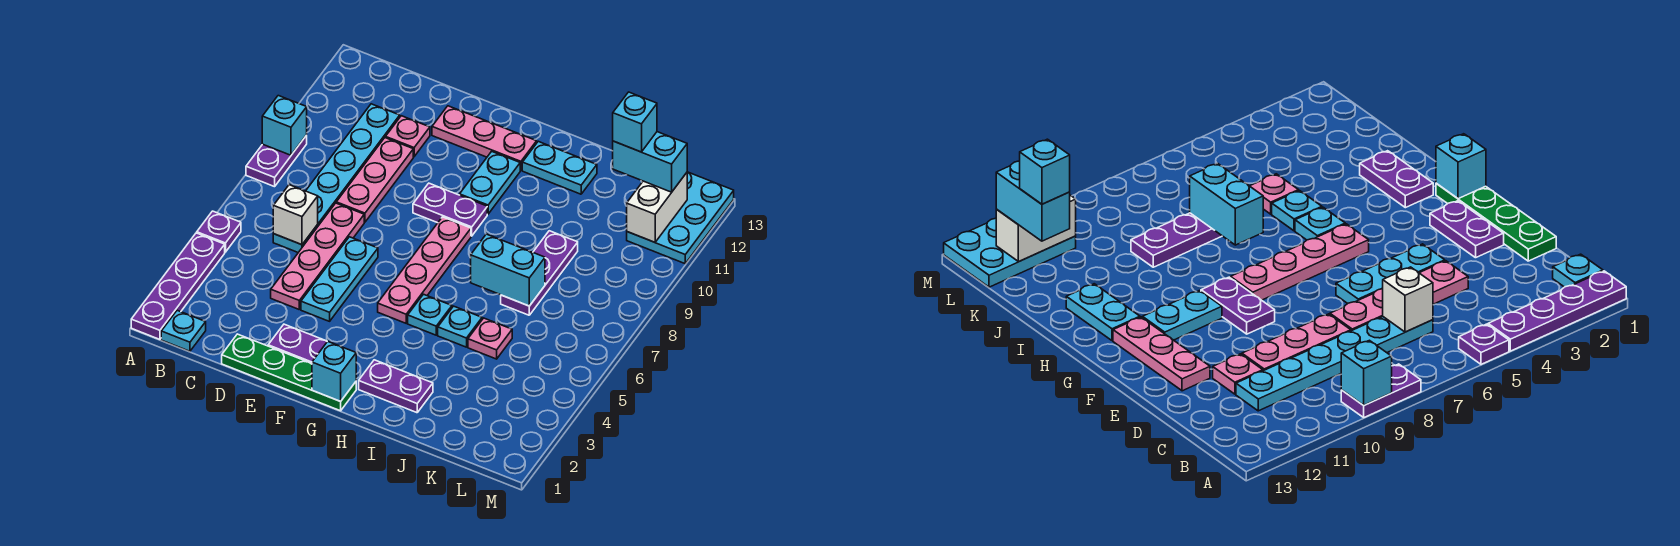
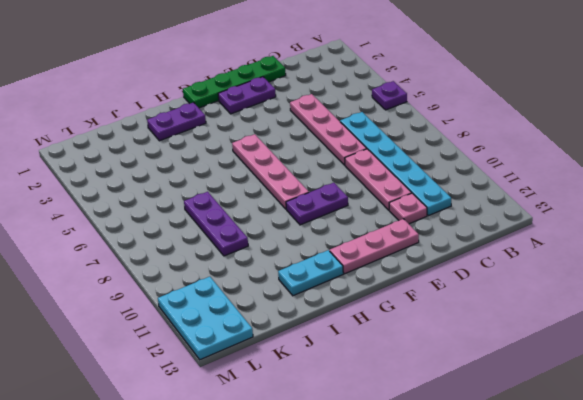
none -> purple 1x4 plate [131,233,225,339]
none -> purple 1x2 plate [246,135,307,187]
none -> cyan 1x1 plate [161,310,206,351]

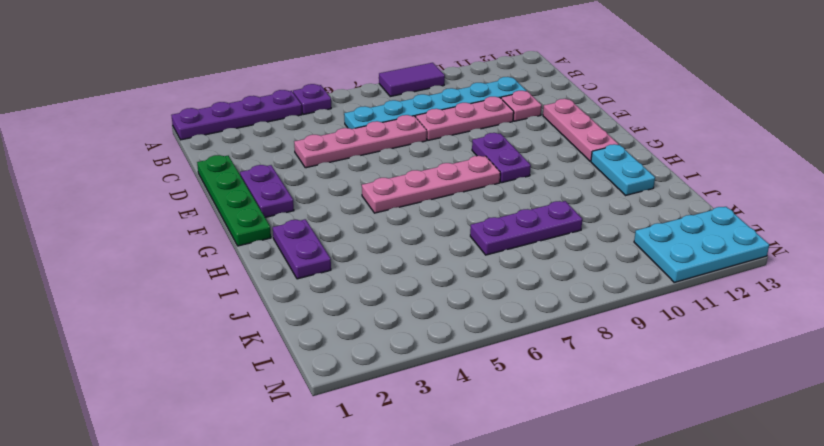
purple 1x2 tile [379,63,445,96] -> purple 1x2 plate [246,135,307,187]
none -> cyan 1x1 plate [161,310,206,351]
none -> cyan 1x3 plate [301,237,378,321]
none -> cyan 1x2 plate [460,151,520,214]

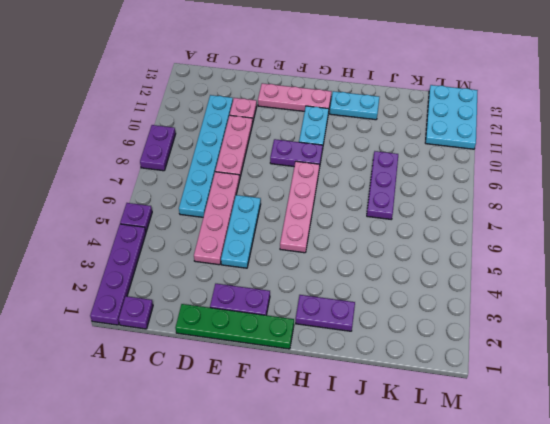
purple 1x1 plate [119,296,153,329] -> cyan 1x1 plate [161,310,206,351]
none -> cyan 1x1 plate [408,294,452,335]
none -> cyan 1x1 plate [438,306,482,347]
none -> pink 1x1 plate [468,318,512,359]

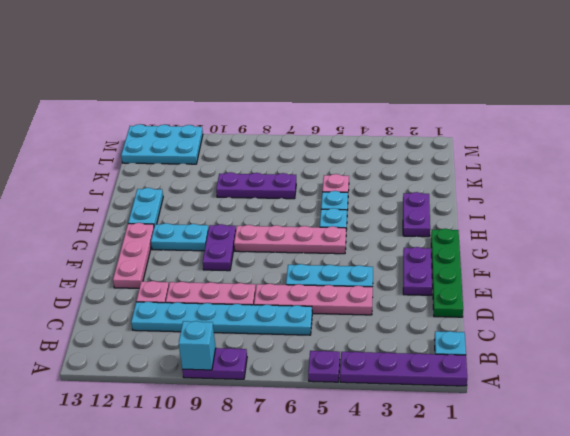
none -> white 1x1 brick [273,185,318,245]
none -> cyan 1x1 brick [312,341,356,401]
none -> cyan 1x2 brick [471,234,545,306]

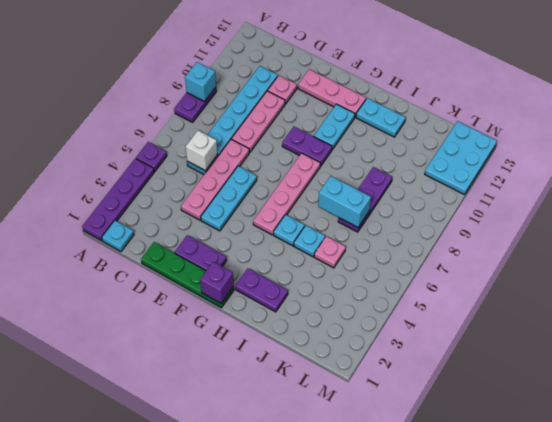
purple 1x1 brick [200,262,234,303] -> cyan 1x1 brick [312,341,356,401]
none -> white 1x2 brick [627,173,687,242]
none -> cyan 1x2 brick [613,132,687,192]
none -> cyan 1x1 brick [613,92,657,152]

